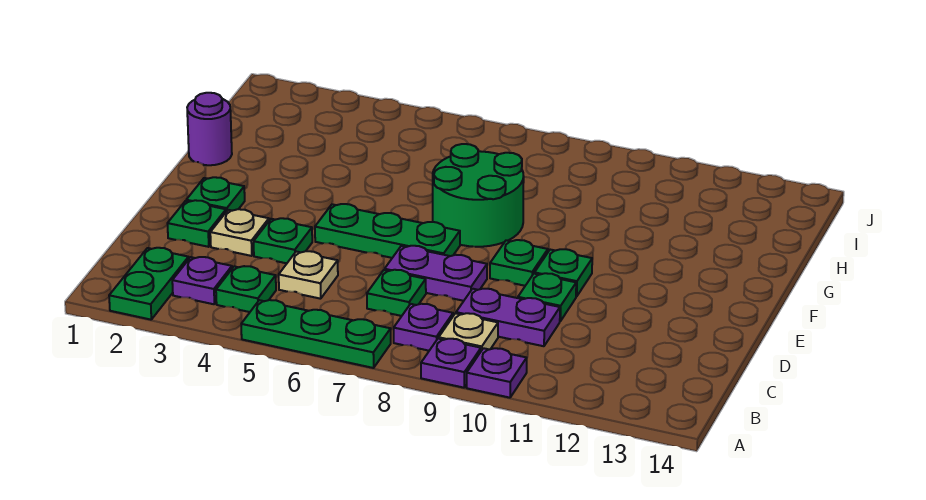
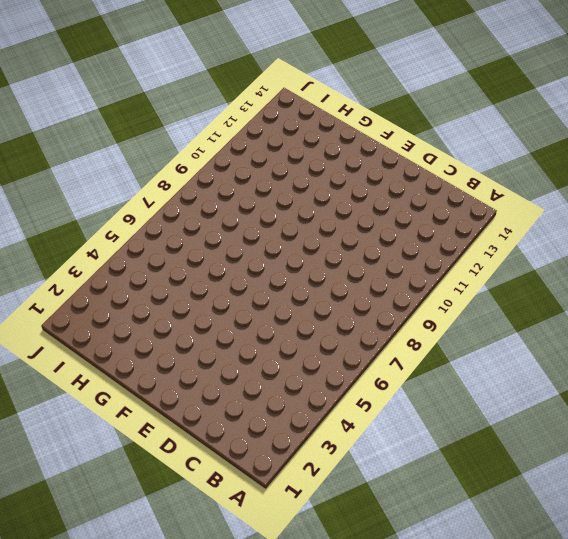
none -> green 1x2 plate [109,248,189,320]
none -> green 1x3 plate [241,300,391,368]
none -> purple 1x1 plate [421,339,481,388]

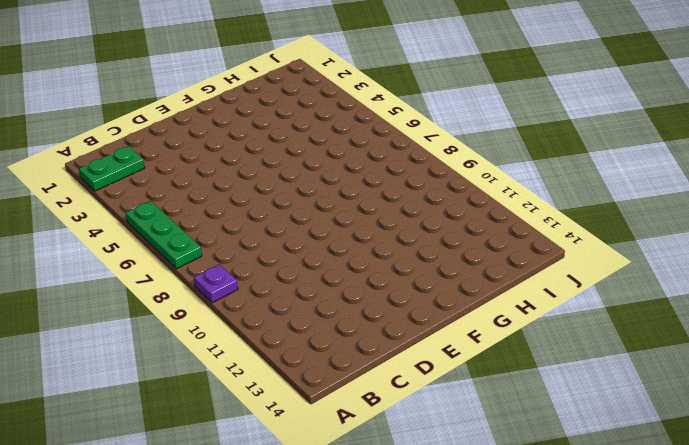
none -> purple 1x1 plate [467,348,527,398]
none -> purple 1x1 plate [172,257,232,304]
none -> green 1x1 plate [216,266,276,312]

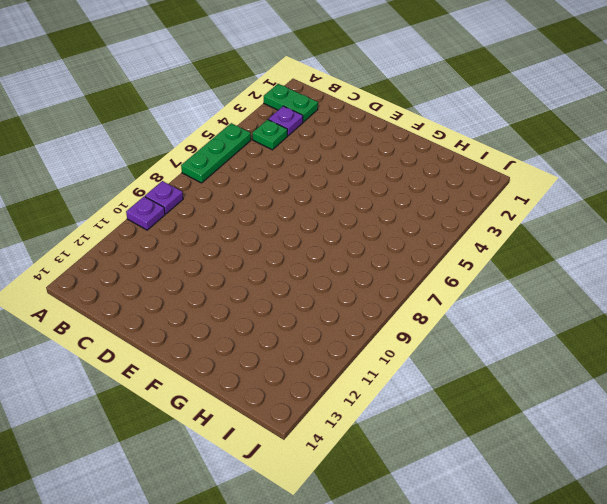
none -> purple 1x1 plate [394,304,453,351]
none -> tan 1x1 plate [439,313,498,351]
none -> tan 1x1 plate [279,251,338,299]

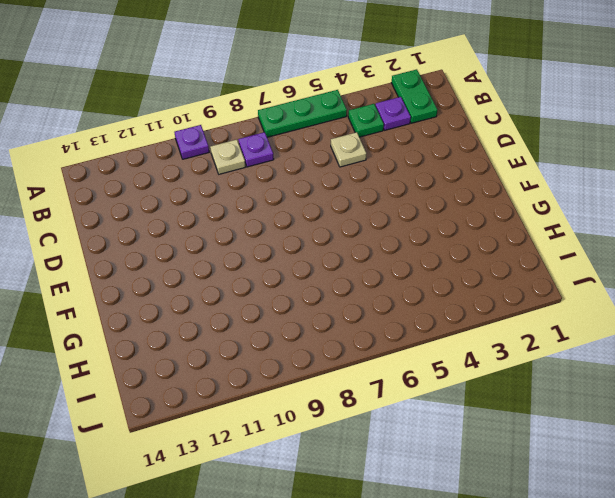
none -> purple 1x1 plate [421,339,481,388]
none -> green 1x1 plate [367,270,426,316]
none -> purple 1x2 plate [456,289,560,346]

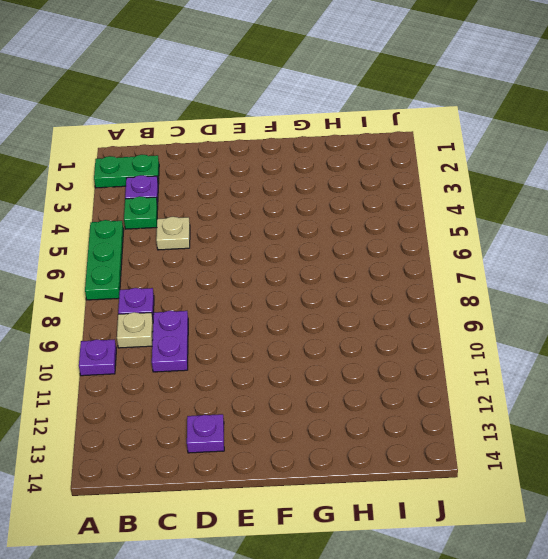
purple 1x1 plate [187,414,224,453] -> purple 1x1 plate moved to [421,339,481,388]
none -> green 1x1 plate [367,270,426,316]
none -> green 1x1 plate [167,200,226,247]
none -> tan 1x1 plate [210,209,269,256]

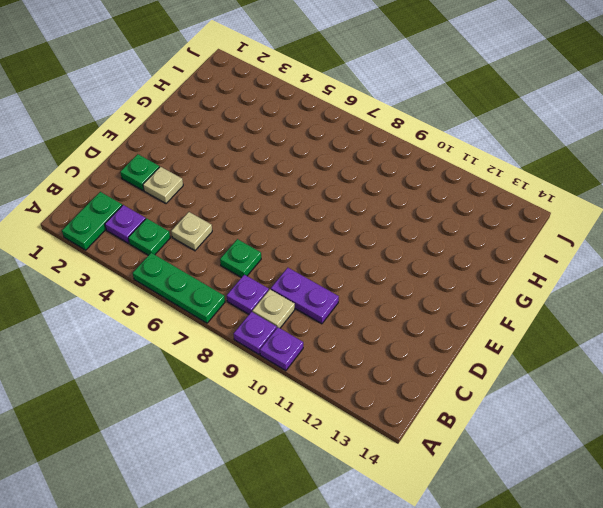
none -> green 1x1 plate [254,218,312,263]
none -> purple 1x2 plate [385,246,487,301]
none -> green 1x1 plate [518,273,576,321]

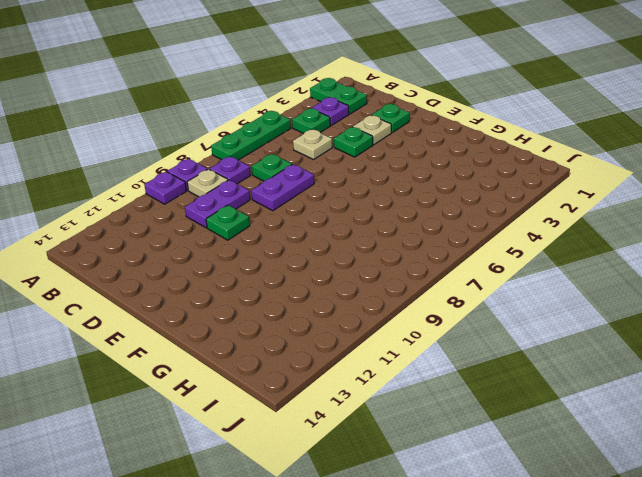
none -> green 1x1 plate [186,177,245,212]
none -> green 1x3 plate [315,204,460,258]
none -> green 1x1 plate [490,240,548,286]

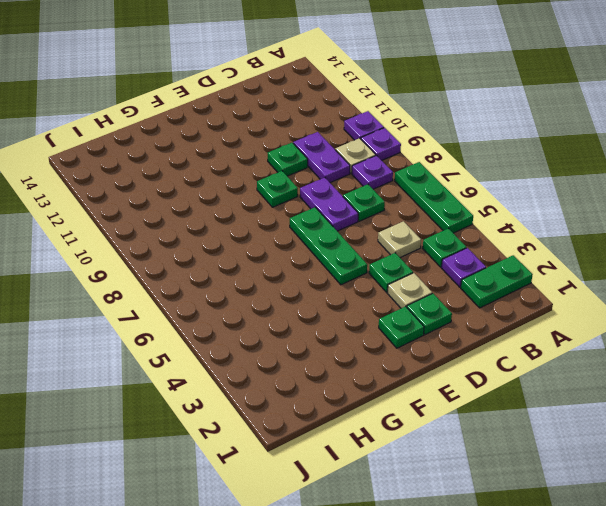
none -> green 1x1 plate [534,249,592,297]
none -> green 2x2 round brick [433,144,524,247]
none -> purple 1x1 round brick [187,93,232,165]

